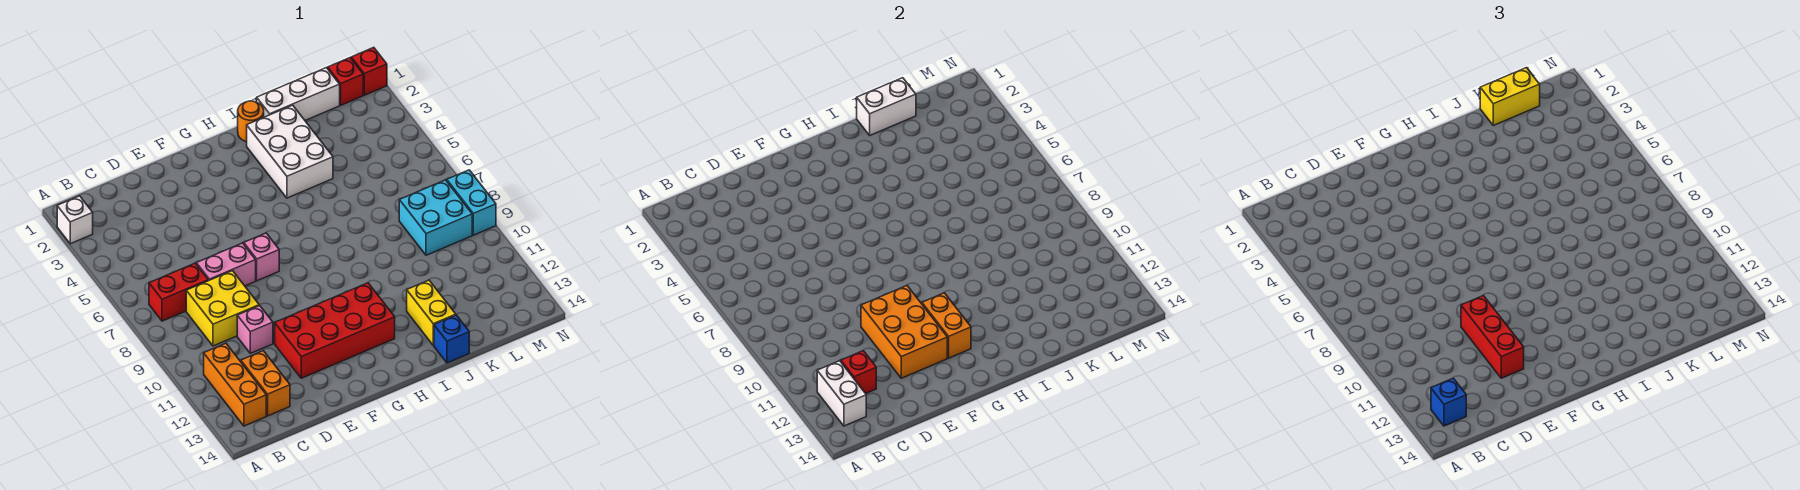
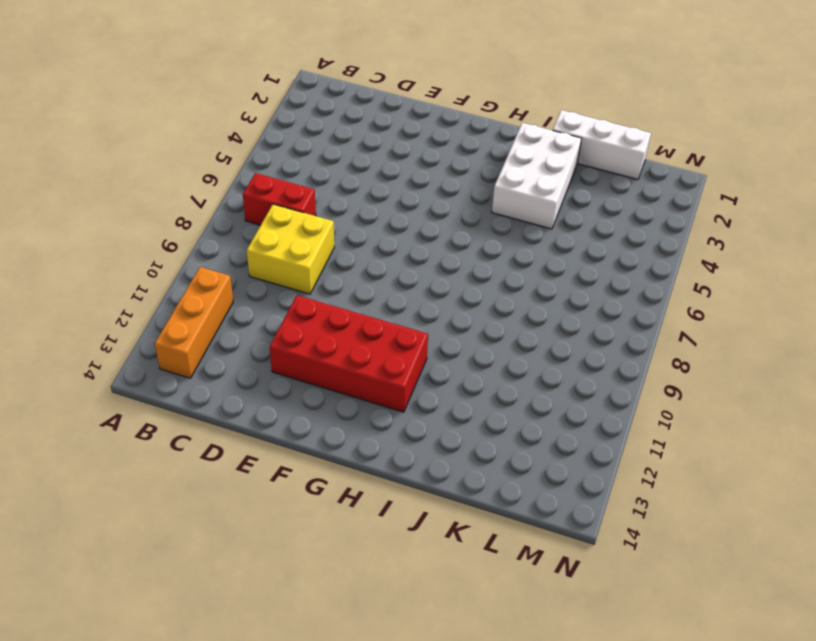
none -> white 1x1 brick [57,196,93,244]
none -> orange 1x2 brick [241,351,290,416]
none -> pink 1x2 brick [196,243,256,286]

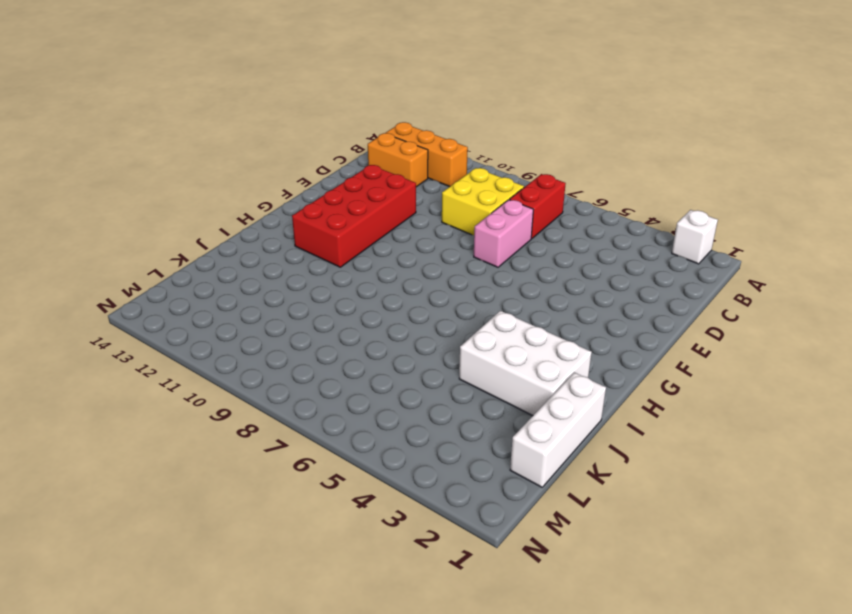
none -> pink 1x1 brick [237,306,273,353]
none -> pink 1x1 brick [244,233,279,281]
none -> orange 1x1 round brick [238,101,264,142]

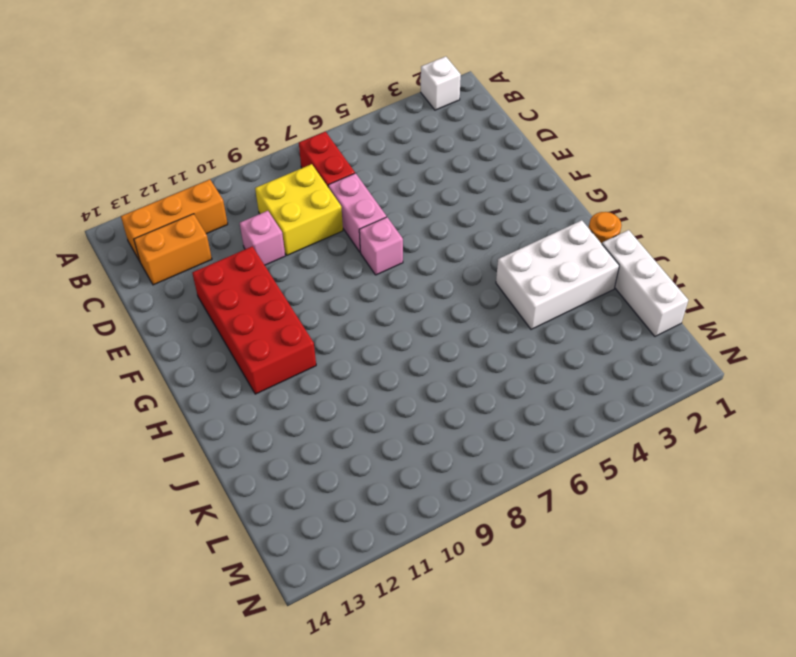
none -> yellow 1x2 brick [407,280,456,345]
none -> blue 1x1 brick [434,315,469,363]
none -> cyan 2x2 brick [399,180,472,255]

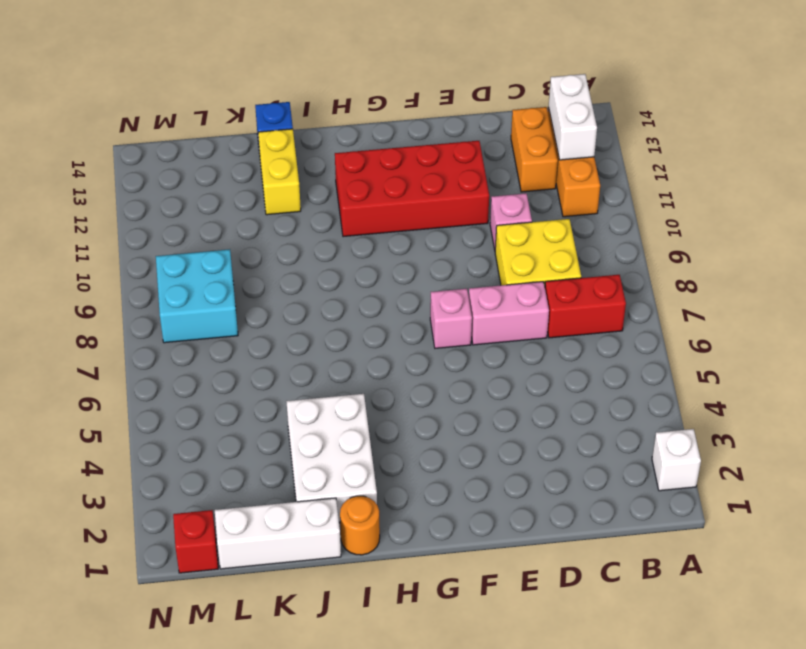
none -> red 1x1 brick [351,47,387,95]
none -> cyan 1x2 brick [447,170,496,235]
none -> red 1x1 brick [841,351,876,394]

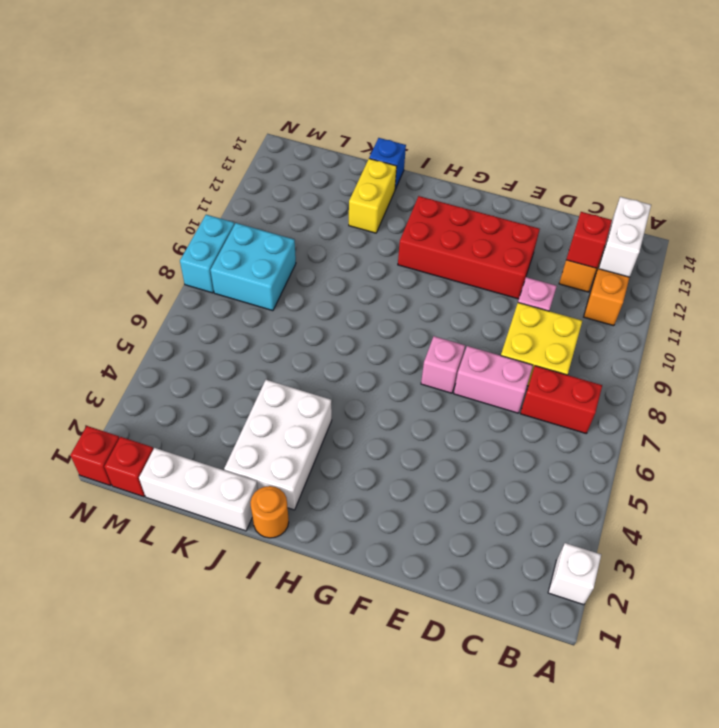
none -> orange 2x3 brick [861,286,947,378]
none -> orange 1x2 brick [922,293,971,358]
none -> white 1x2 brick [857,78,916,135]

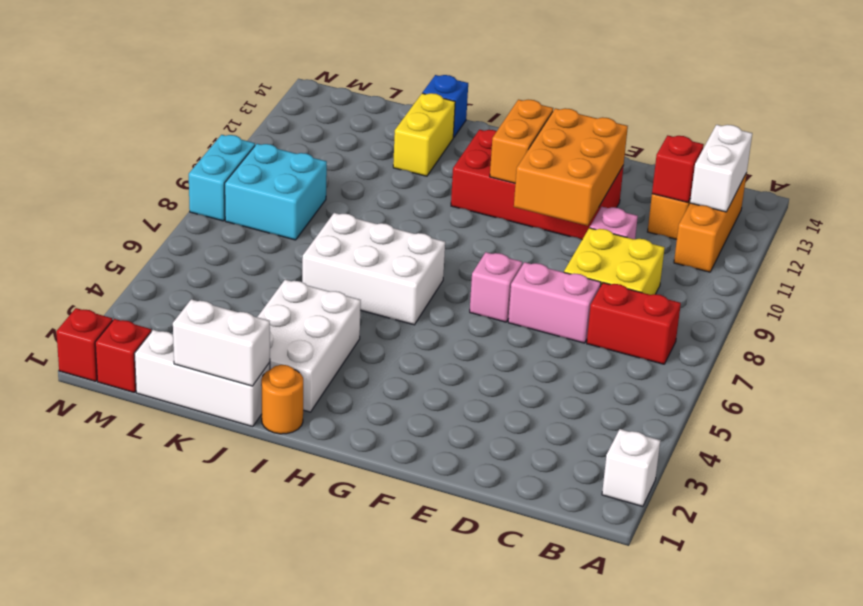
white 2x3 brick [302,213,445,325] -> none
none -> blue 1x1 brick [1431,378,1466,426]
none -> red 1x3 brick [1461,296,1524,378]
none -> yellow 1x2 brick [1480,68,1540,125]

